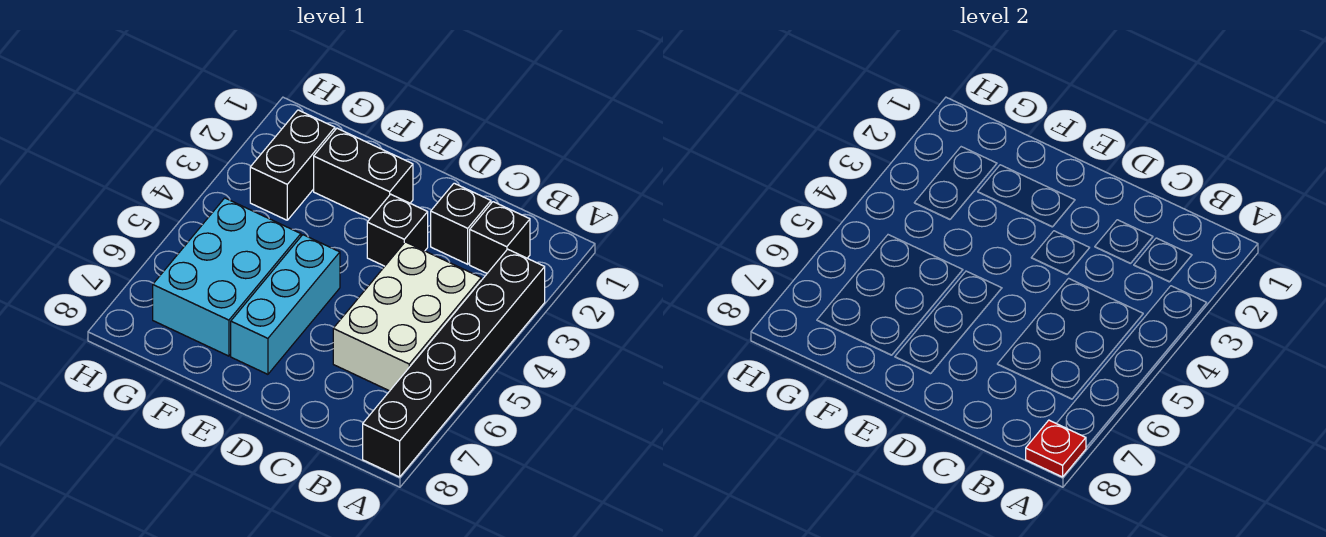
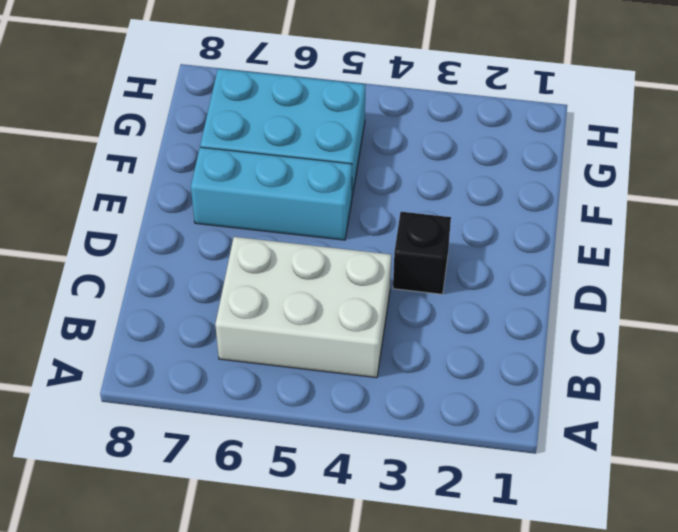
none -> black 1x6 brick [363,249,545,477]
none -> black 1x1 brick [470,202,530,273]

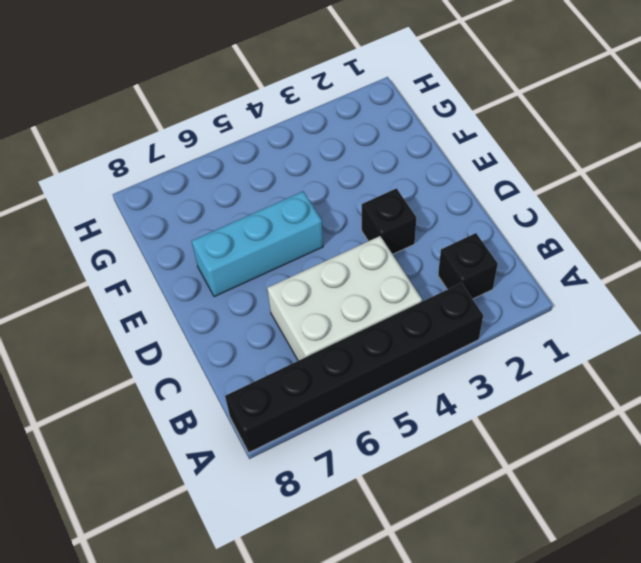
none -> black 1x1 brick [431,183,491,264]
none -> black 1x2 brick [314,128,413,218]

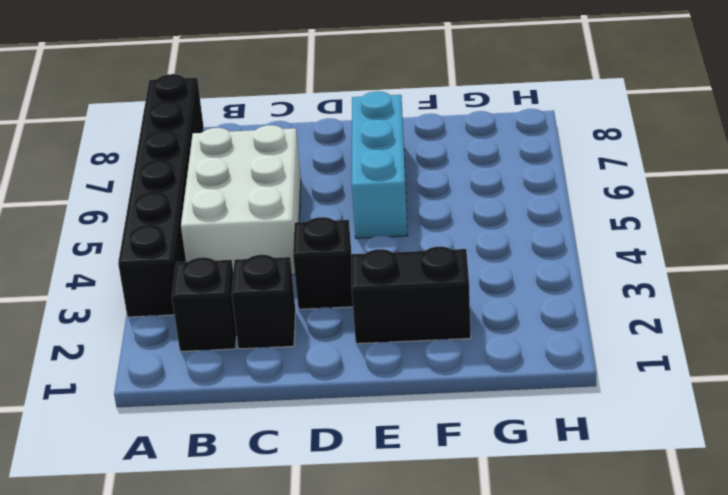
none -> cyan 2x3 brick [153,198,301,356]
none -> black 1x2 brick [250,110,335,220]

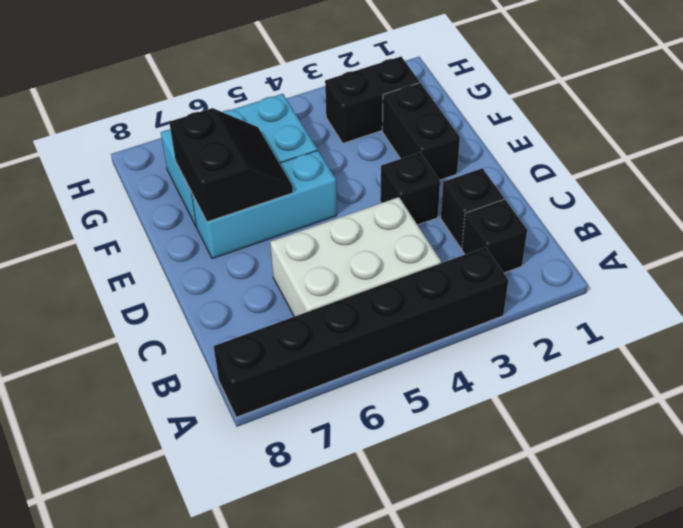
black 2x2 slope [169,108,293,222] -> none
none -> red 1x1 plate [1026,420,1086,477]

